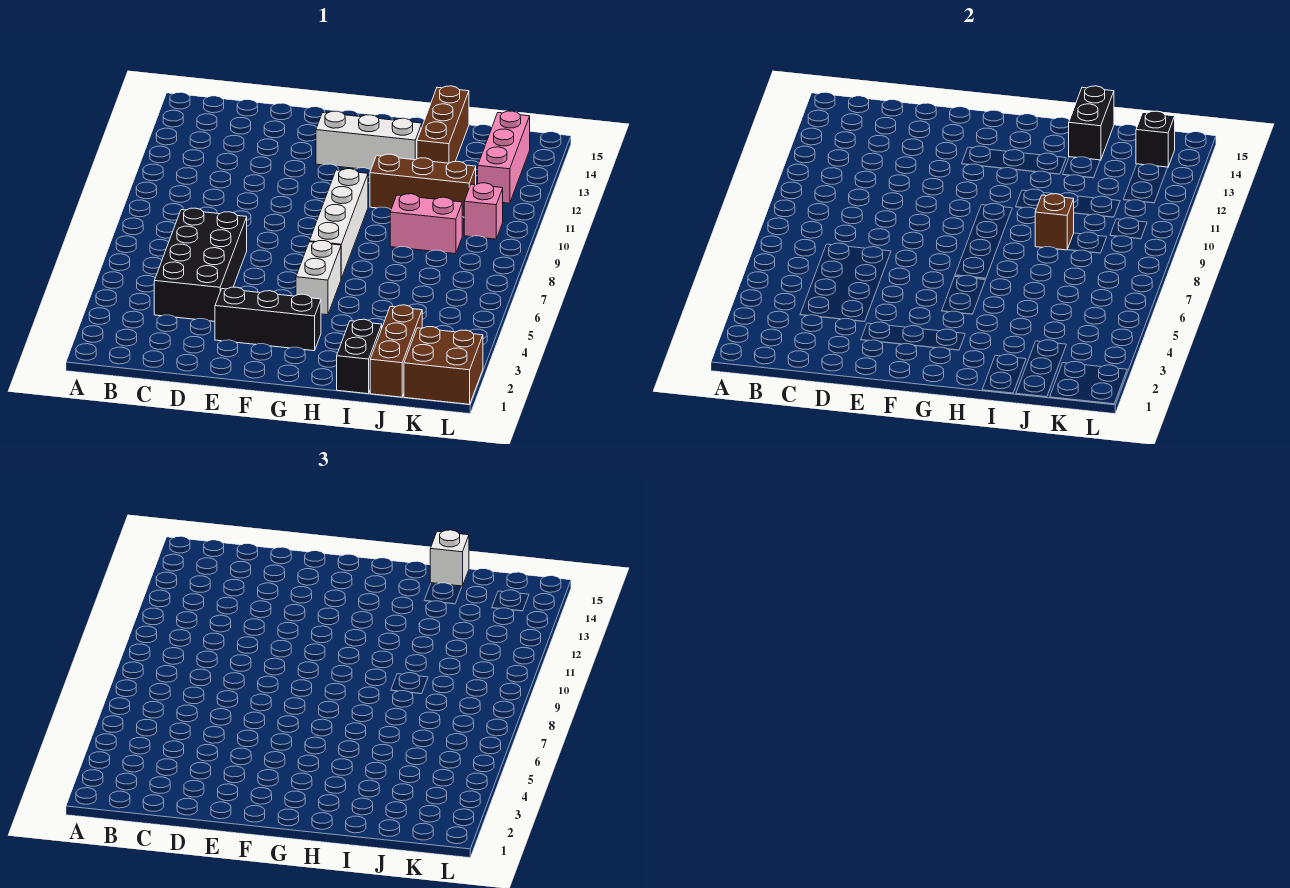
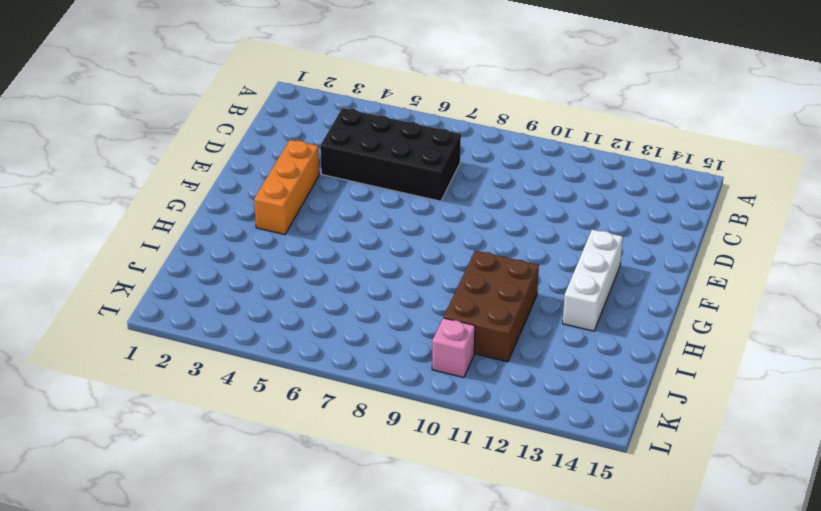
orange 1x3 brick [254,140,319,235] -> black 1x3 brick [215,287,321,351]
brown 2x3 brick [444,250,539,362] -> brown 1x3 brick [370,154,476,217]
none -> white 1x2 brick [296,241,341,315]
none -> white 1x4 brick [309,169,368,279]
none -> black 1x2 brick [337,319,382,394]

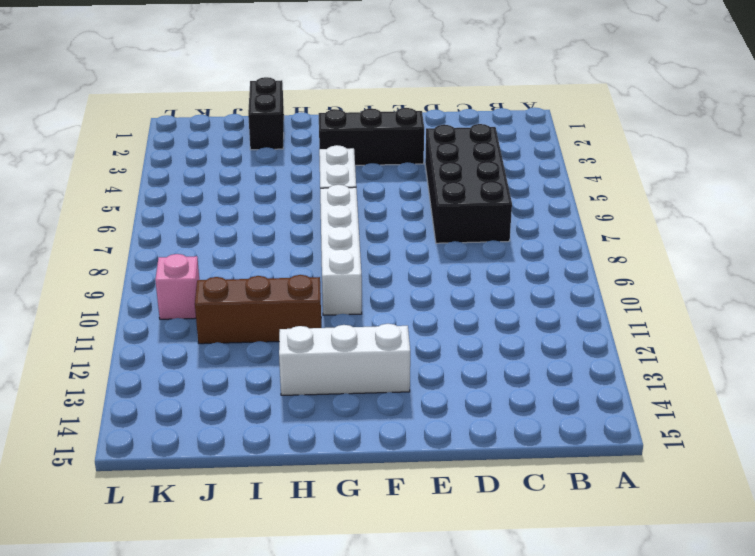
none -> pink 1x2 brick [390,194,462,254]
none -> brown 1x3 brick [417,86,469,163]
none -> brown 1x3 brick [370,305,422,397]

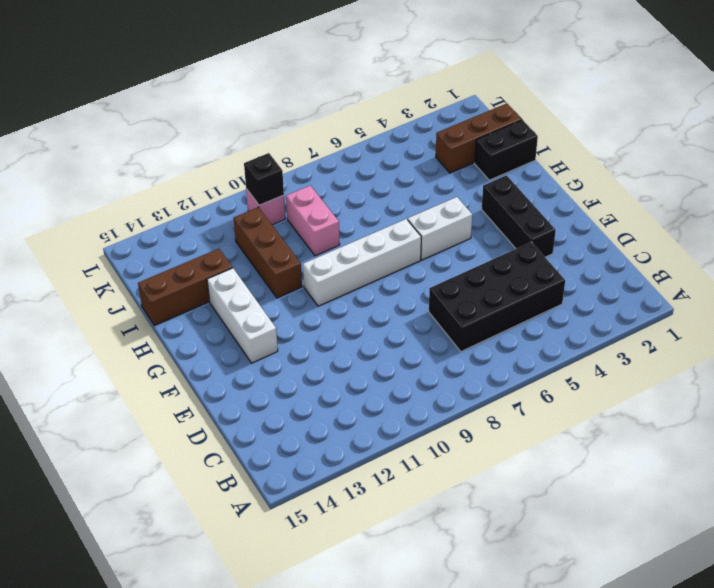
black 1x1 brick [244,153,284,205] -> black 1x1 brick moved to [1136,111,1175,167]
none -> brown 2x2 brick [404,327,483,404]
none -> pink 1x3 brick [478,111,530,203]
none -> brown 1x1 brick [1035,194,1074,250]

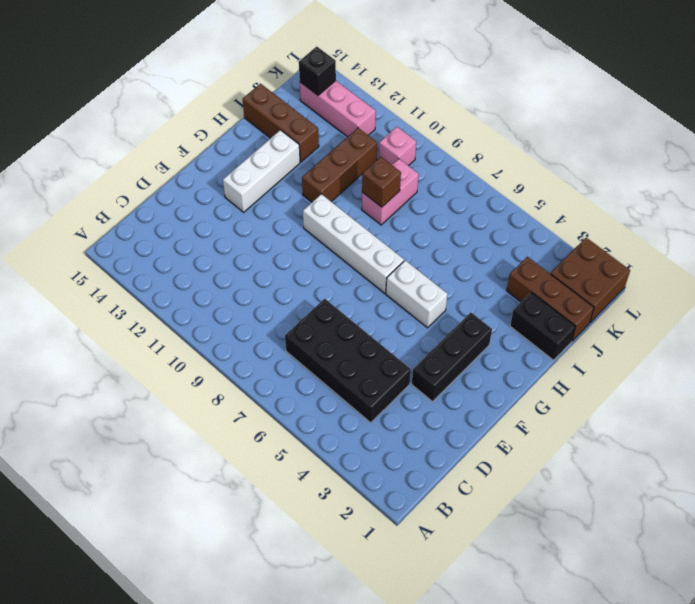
none -> black 1x2 brick [1069,86,1114,160]
none -> white 1x1 brick [430,530,469,586]

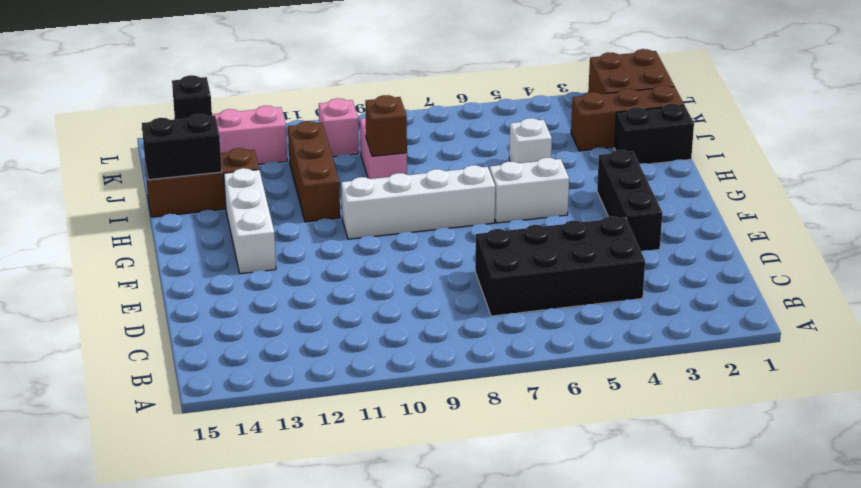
white 1x1 brick [509,118,552,163] -> white 1x1 brick moved to [430,530,469,586]

